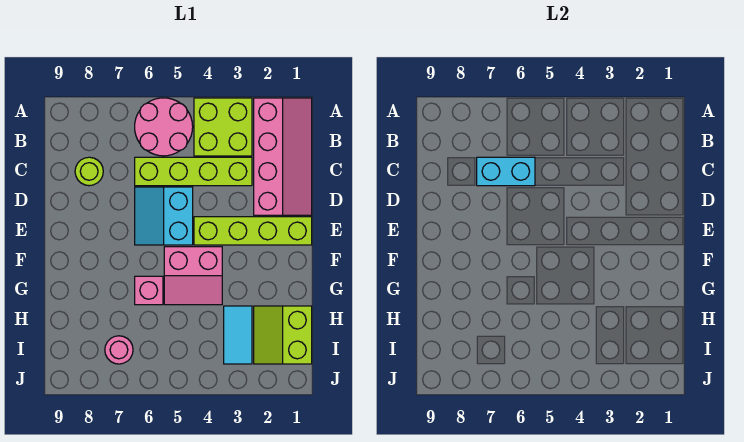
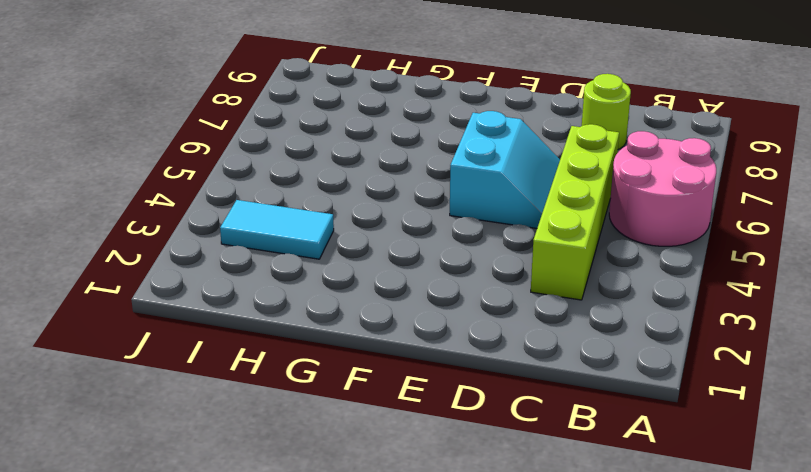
cyan 2x2 slope [450,111,560,228] -> cyan 2x2 slope turned to [135,187,193,245]
none -> pink 2x4 slope [254,98,312,215]
none -> lime 2x2 brick [194,98,252,156]
none -> lime 1x4 brick [194,217,312,245]

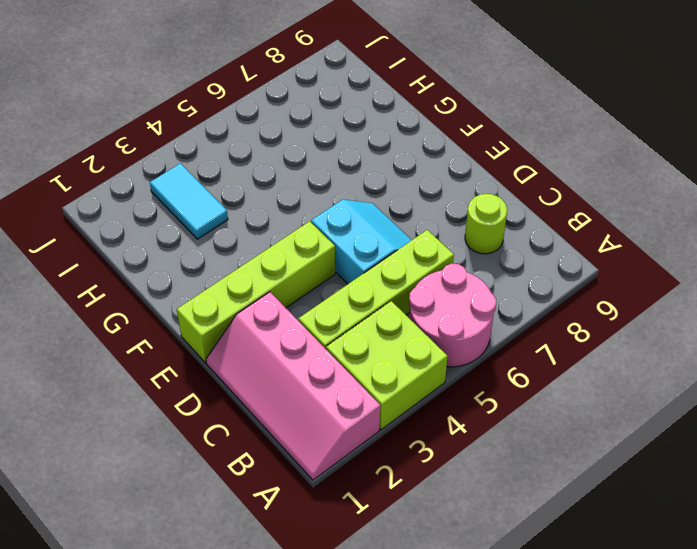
none -> pink 2x2 slope [164,247,222,305]
none -> pink 1x1 brick [135,276,163,305]
none -> lime 2x2 slope [254,306,312,364]

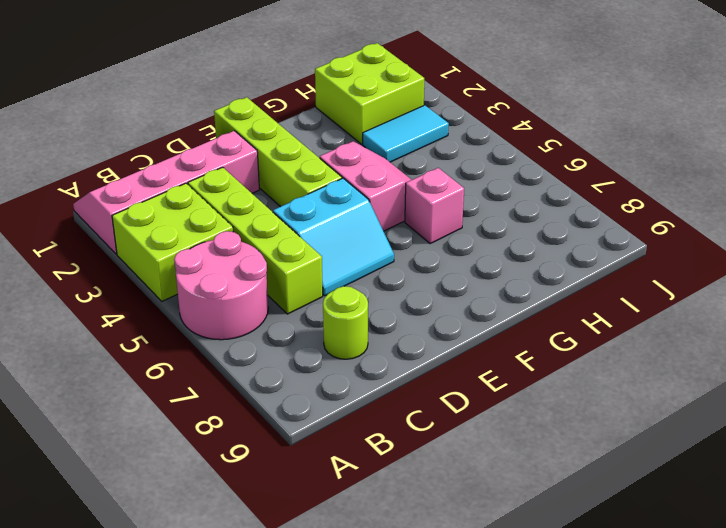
lime 2x2 brick [315,43,424,144] -> lime 2x2 slope [254,306,312,364]
none -> pink 1x1 round brick [105,336,133,364]
none -> cyan 1x2 brick [477,157,535,186]

